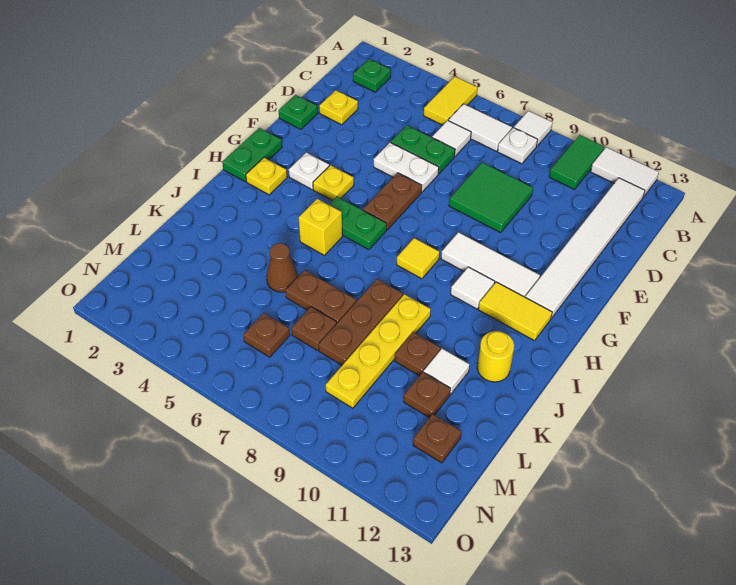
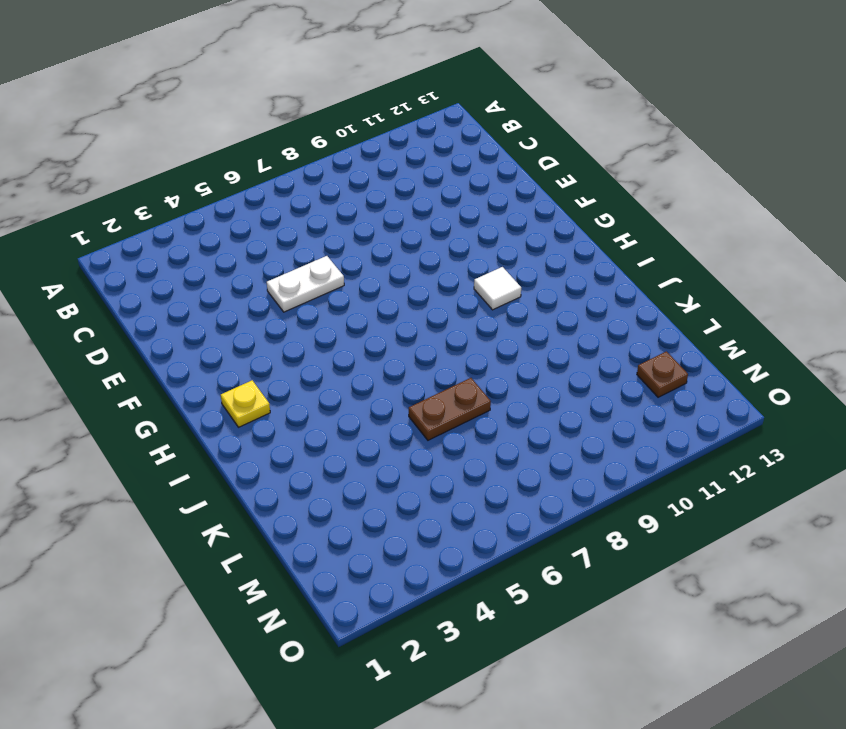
none -> yellow 1x2 tile [424,77,478,125]
none -> white 1x1 tile [514,111,552,146]
none -> green 1x2 tile [549,135,605,189]
none -> white 1x2 tile [591,147,659,197]

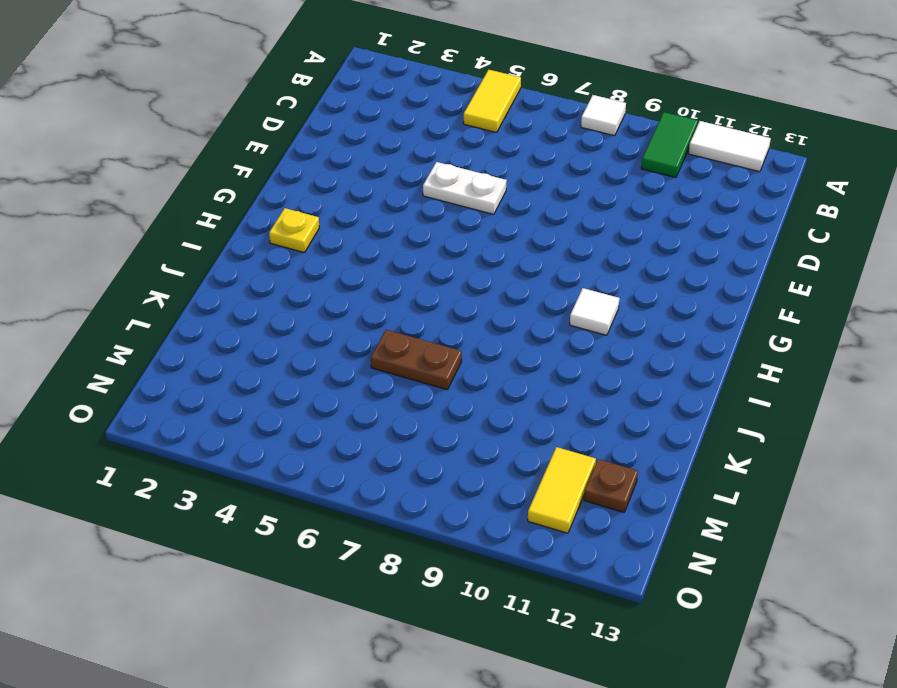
yellow 1x2 tile [528,447,596,533] -> yellow 1x2 tile turned to [479,282,552,341]
none -> green 1x1 plate [353,59,391,92]
none -> white 1x2 tile [448,104,512,151]
none -> white 1x1 plate [498,128,538,164]
none -> white 1x6 tile [525,178,645,318]

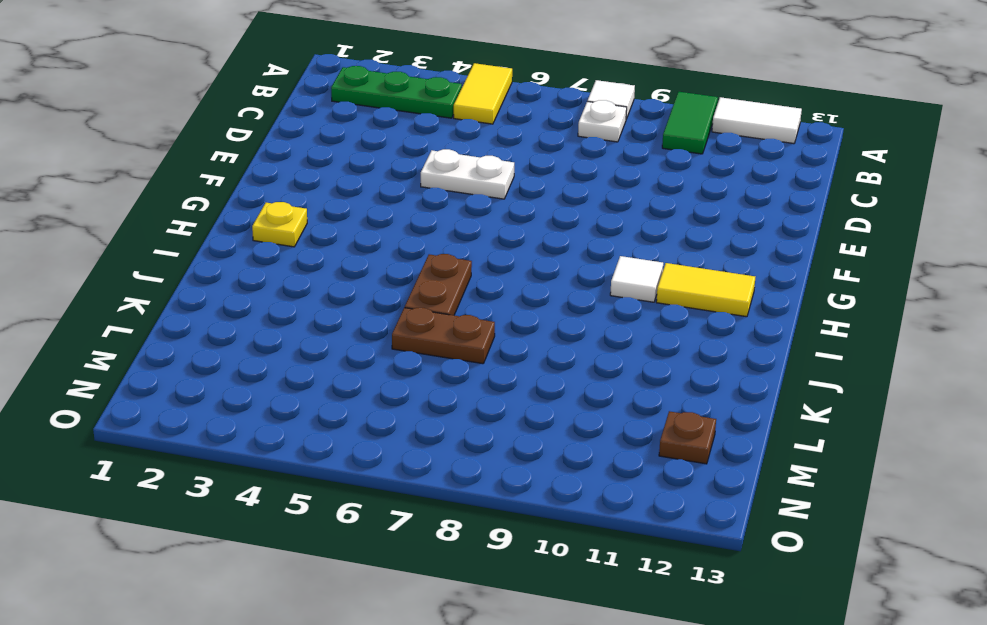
green 1x3 plate [331,66,462,118] -> green 1x1 plate [353,59,391,92]
brown 1x2 plate [405,254,472,315] -> brown 1x2 plate moved to [363,173,422,230]
none -> white 1x2 tile [448,104,512,151]
none -> white 1x6 tile [525,178,645,318]
none -> white 1x1 tile [432,121,471,156]
none -> yellow 1x1 plate [319,90,358,125]

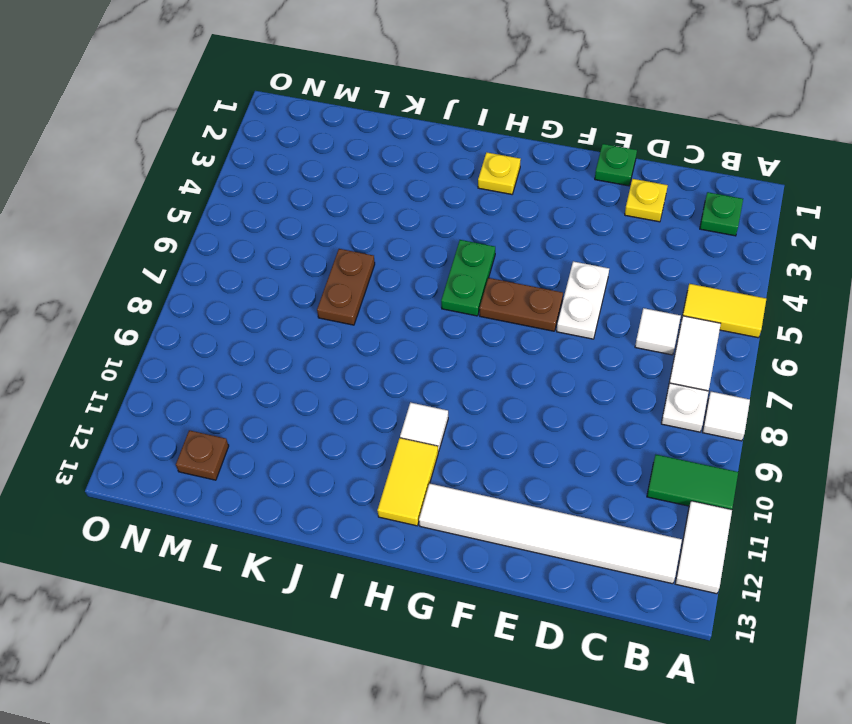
none -> green 1x2 plate [391,126,455,174]
none -> green 2x2 tile [449,163,533,233]
none -> green 1x2 plate [222,128,282,182]
none -> white 1x1 plate [289,152,329,189]

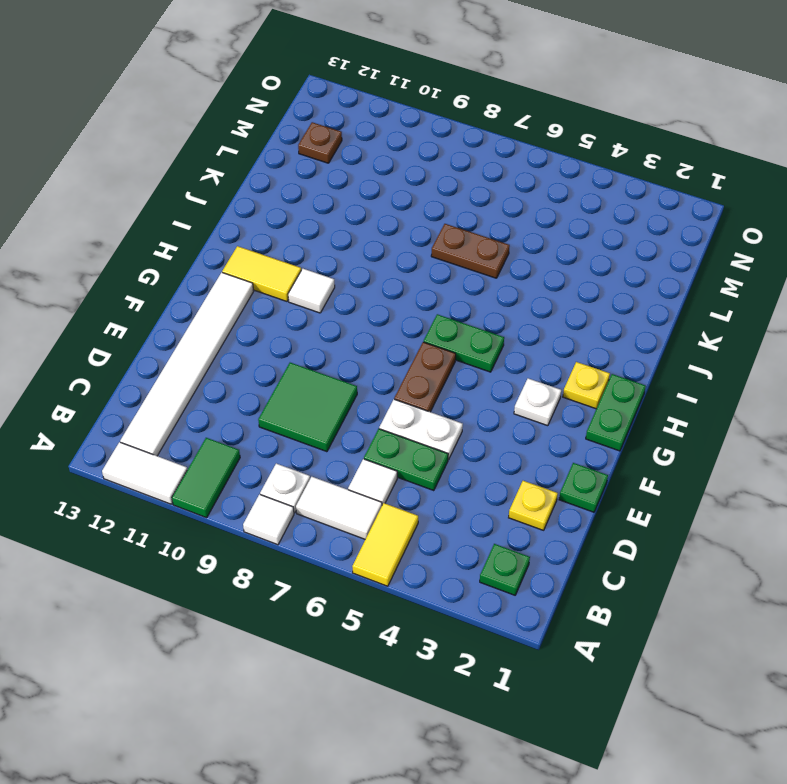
none -> yellow 1x1 plate [313,165,354,201]
none -> white 1x3 tile [441,232,540,297]
none -> yellow 1x1 tile [397,238,440,279]
none -> yellow 1x1 brick [299,199,342,255]

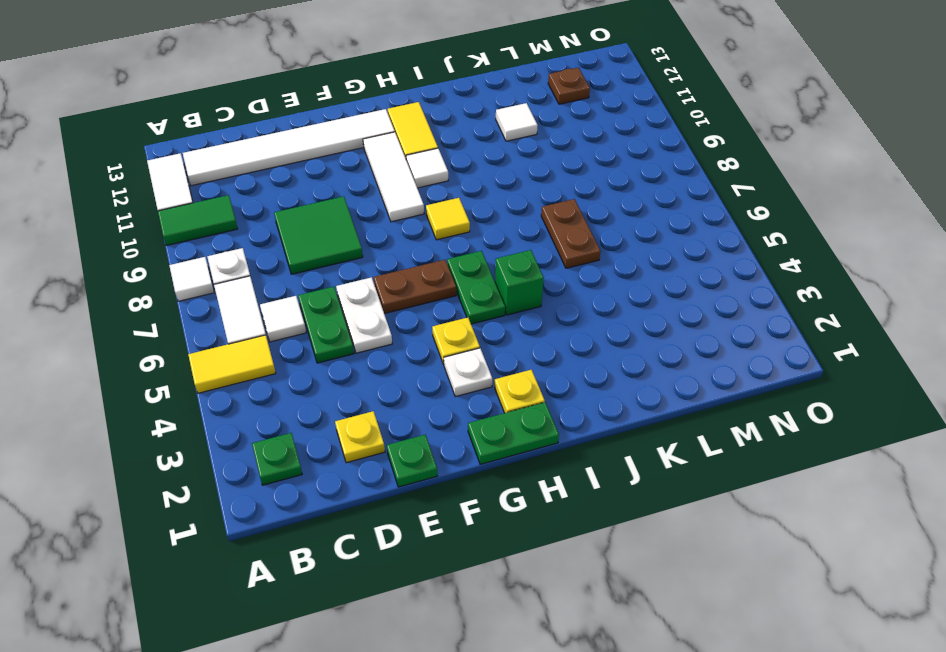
green 1x1 brick [495,250,544,315] -> yellow 1x1 brick [299,199,342,255]
none -> brown 1x3 plate [319,279,403,365]
none -> yellow 1x4 plate [326,294,431,408]
none -> yellow 1x1 round brick [477,331,514,382]
none -> brown 1x1 cone [266,243,298,292]

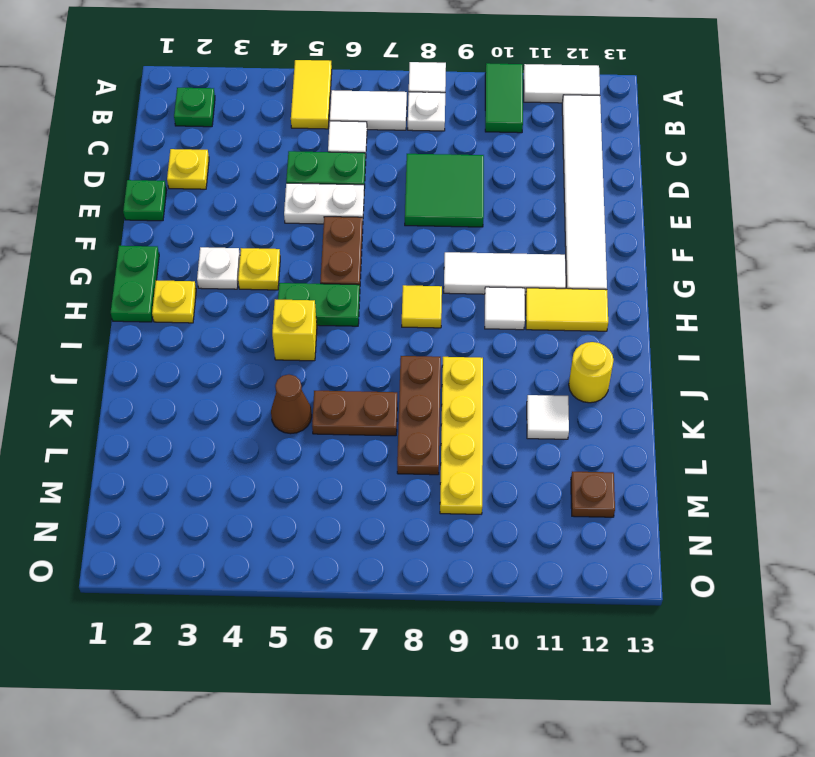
none -> brown 1x1 plate [395,332,440,376]
none -> brown 1x1 plate [291,307,337,350]
none -> brown 1x1 plate [404,372,451,418]
none -> brown 1x1 plate [243,313,290,357]

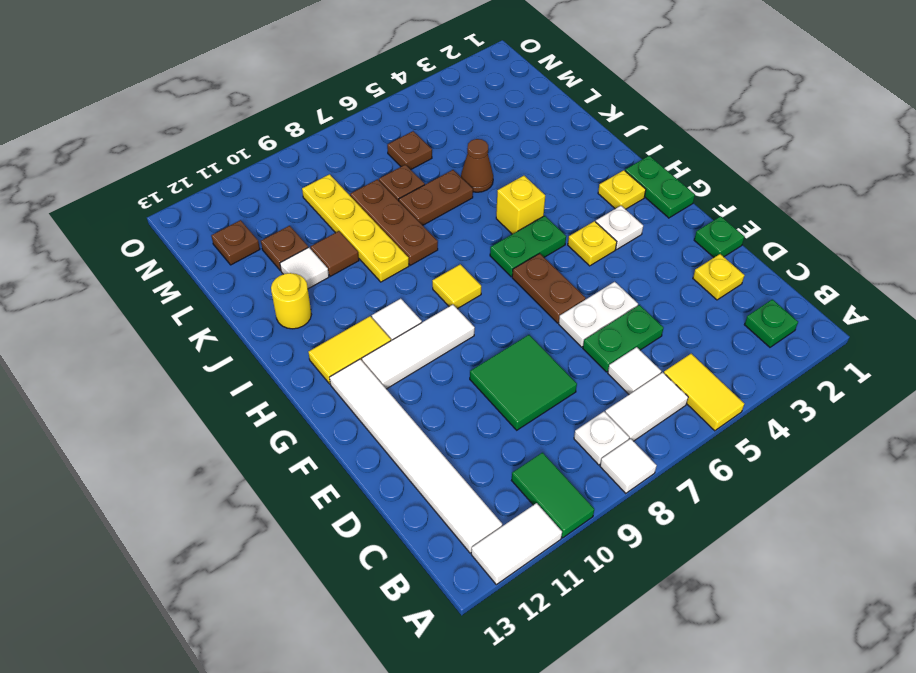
brown 1x1 tile [311,231,359,276] -> brown 1x1 plate [395,332,440,376]

